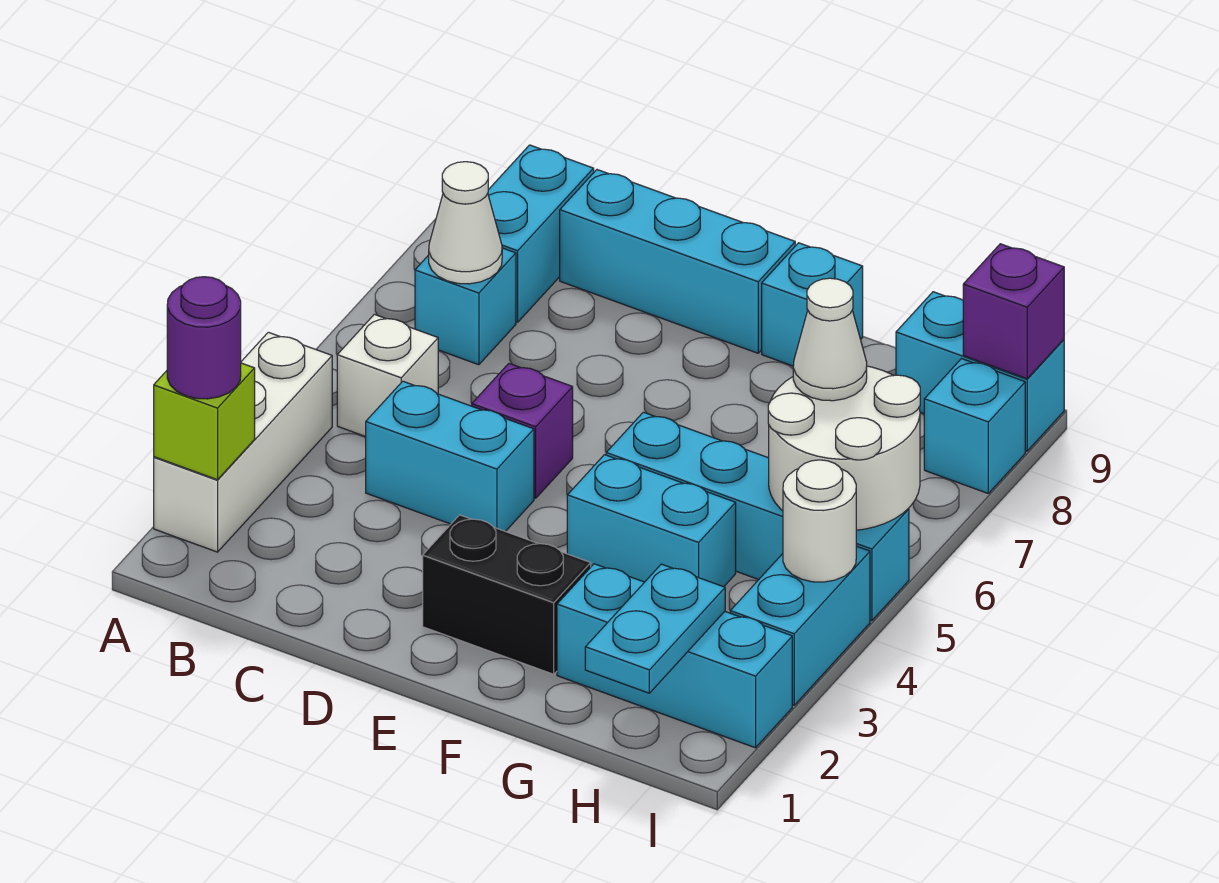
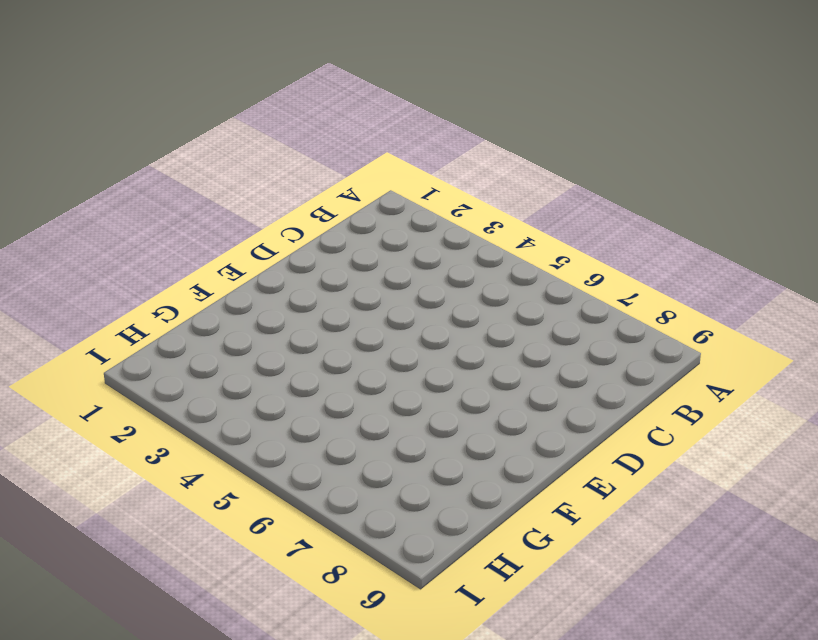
none -> white 1x3 brick [154,332,332,552]
none -> white 1x1 brick [337,314,438,437]
none -> cyan 1x1 brick [415,248,516,365]

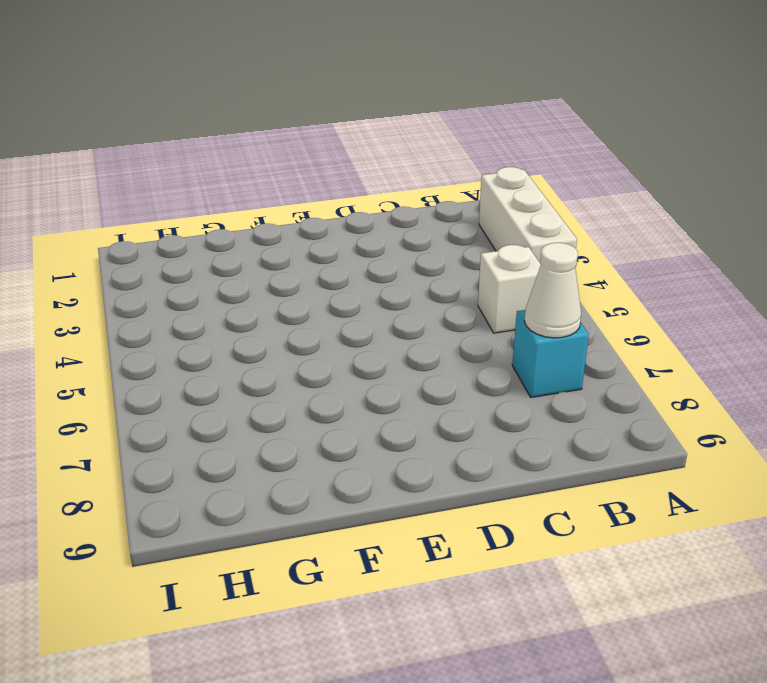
none -> cyan 1x2 brick [488,145,594,322]
none -> cyan 1x2 brick [366,381,534,532]
none -> cyan 1x3 brick [560,170,795,353]

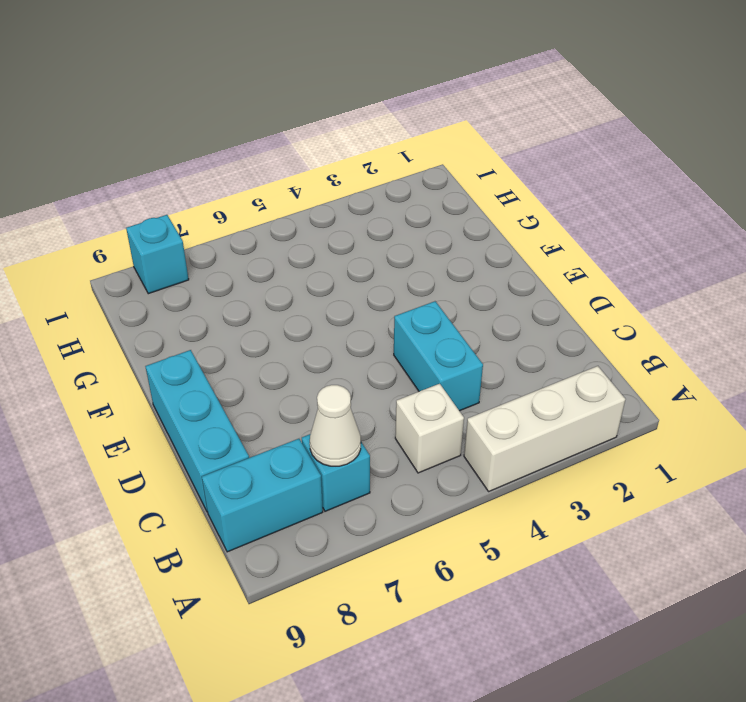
none -> purple 1x1 brick [472,364,573,498]
none -> black 1x2 brick [423,515,591,674]
none -> cyan 1x2 brick [567,455,736,587]

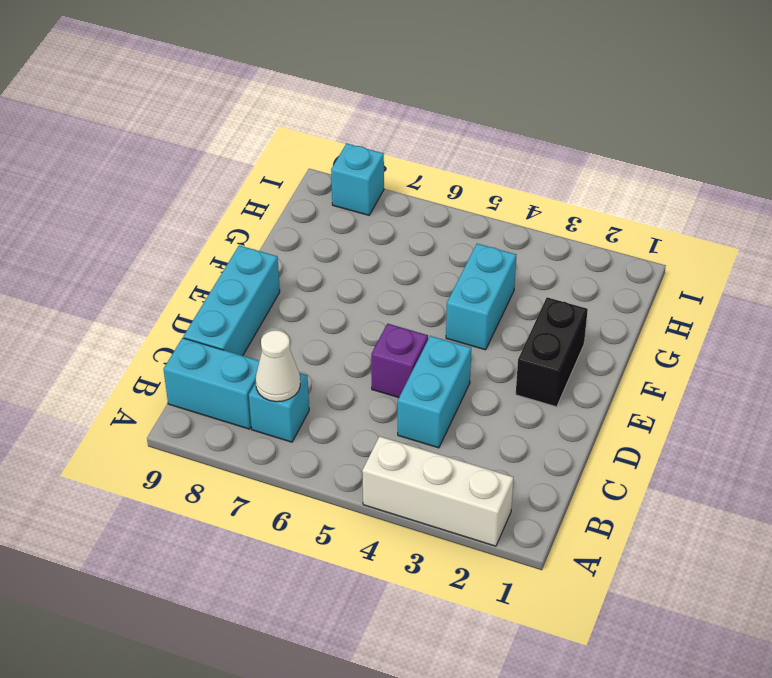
none -> white 1x1 brick [337,314,438,437]
none -> cyan 1x4 brick [606,412,909,621]
none -> cyan 1x1 brick [762,243,863,366]

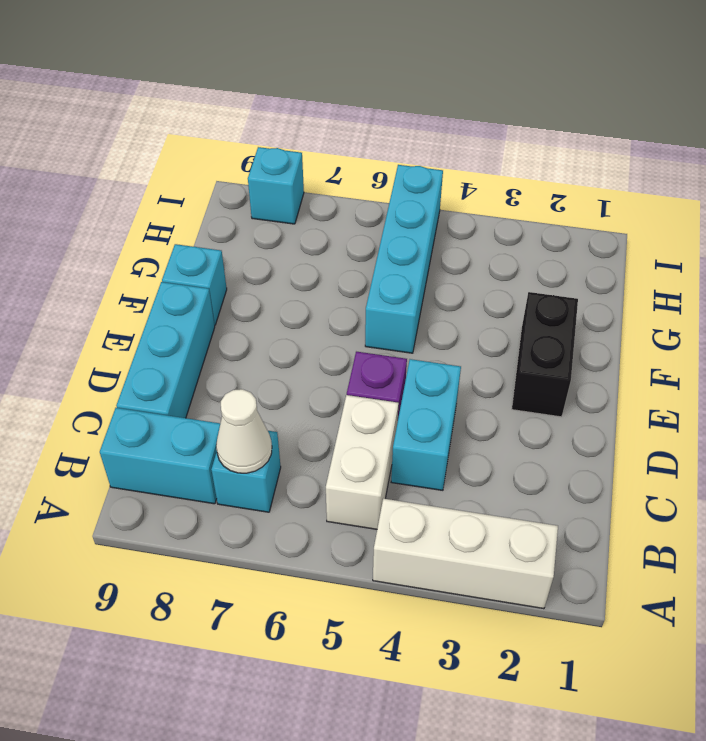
white 1x2 brick [326,395,399,529] -> white 1x1 brick [337,314,438,437]
none -> cyan 1x2 brick [567,455,736,587]
none -> cyan 1x3 brick [557,564,792,748]
none -> cyan 1x2 brick [896,292,1064,451]

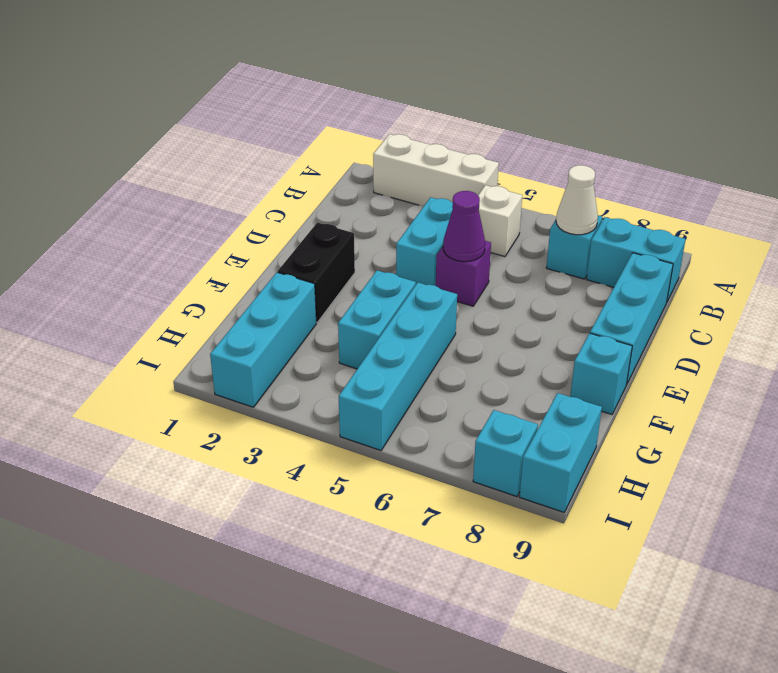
purple 1x1 cone [443,191,485,262] -> none
none -> cyan 1x2 brick [730,546,870,705]
none -> lime 1x1 brick [154,363,255,480]
none -> cyan 1x2 plate [585,564,725,693]

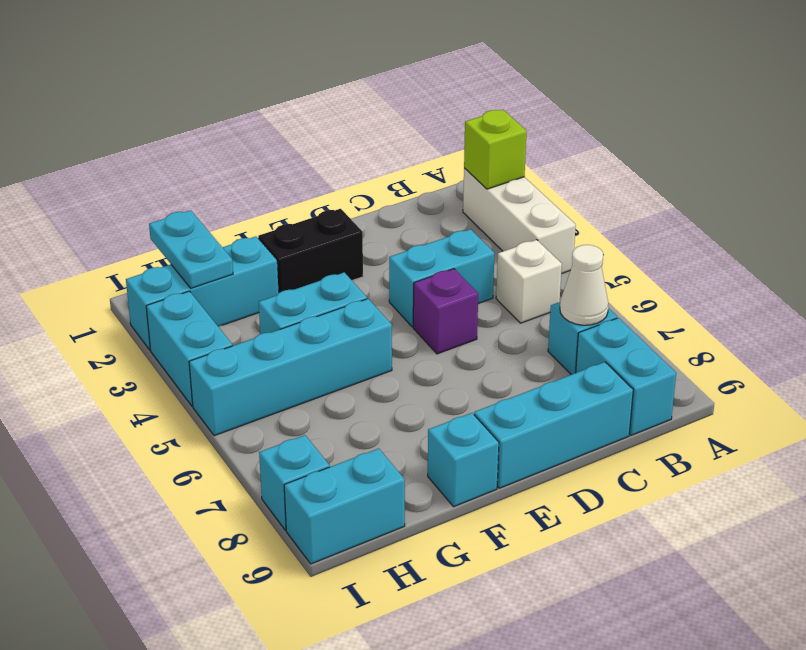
none -> white 2x2 round brick [768,366,920,530]
none -> white 1x1 round brick [783,460,856,582]
none -> purple 1x1 brick [963,244,1064,379]

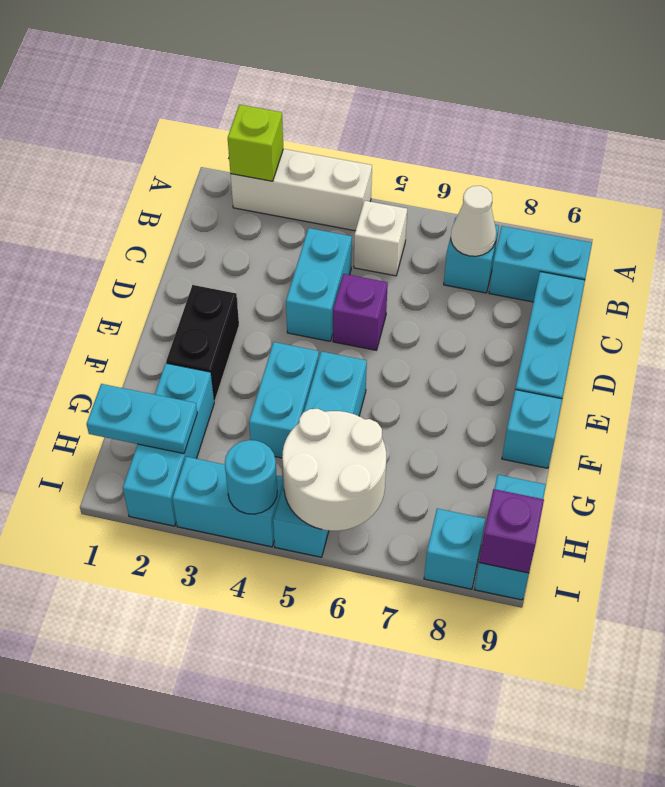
cyan 1x1 round brick [225,440,277,514] -> white 1x1 round brick [783,460,856,582]
none -> purple 1x1 round brick [167,277,241,399]
none -> white 1x1 cone [793,278,867,401]

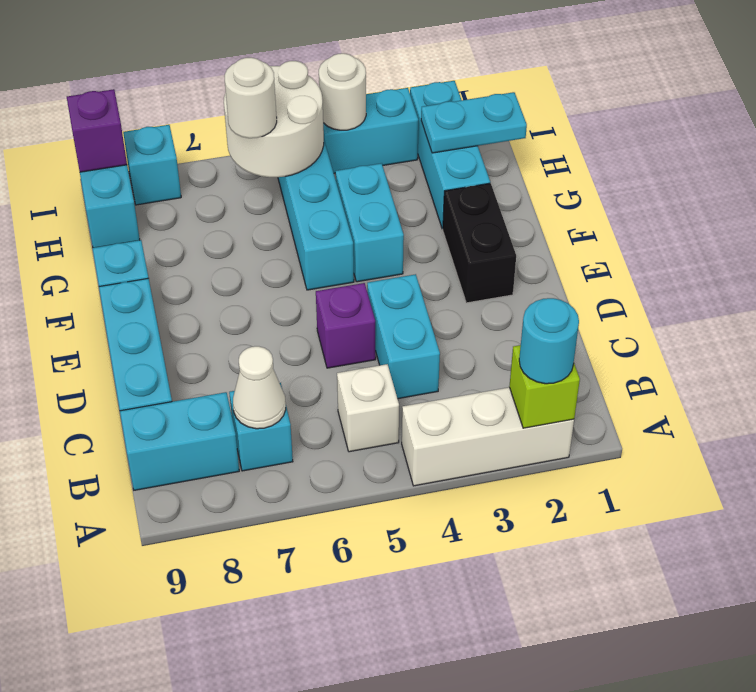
cyan 1x1 round brick [519,298,579,384] -> purple 1x1 round brick [167,277,241,399]
white 1x1 round brick [225,57,277,138] -> white 1x1 cone [793,278,867,401]

